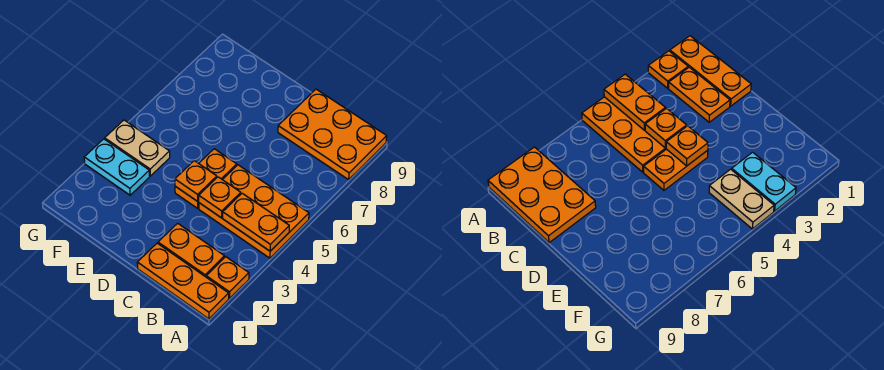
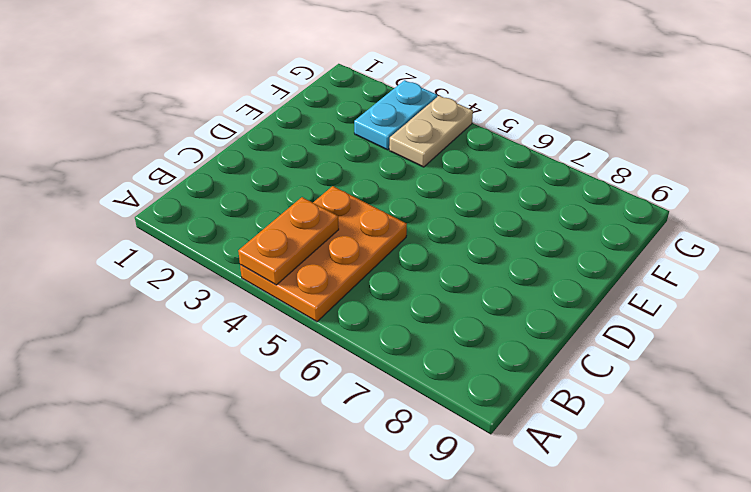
none -> orange 1x3 plate [137,243,229,319]
none -> orange 1x1 plate [206,257,249,299]

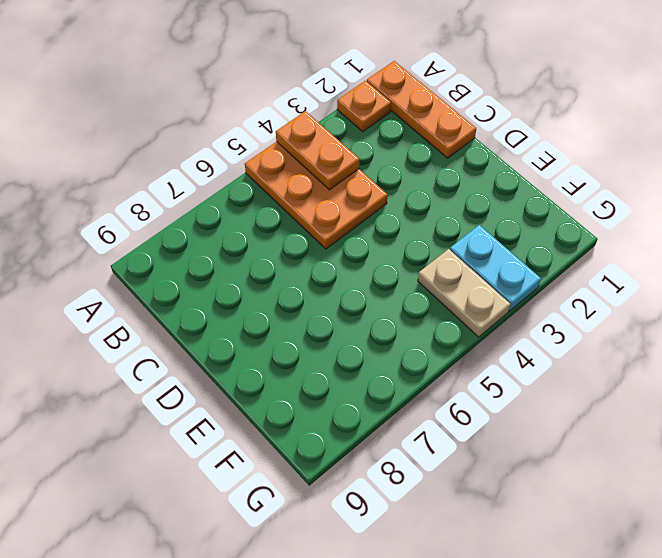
none -> orange 2x3 plate [278,89,387,180]
none -> orange 1x2 plate [158,223,225,277]

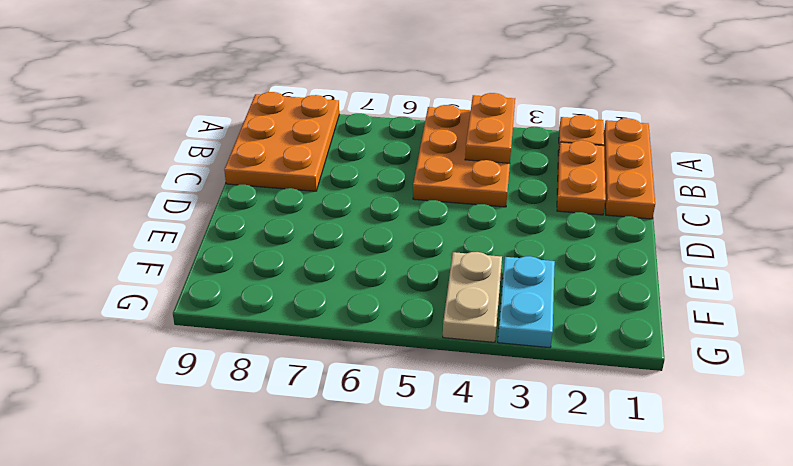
none -> orange 1x2 plate [175,149,237,208]
none -> orange 1x1 plate [199,177,241,218]

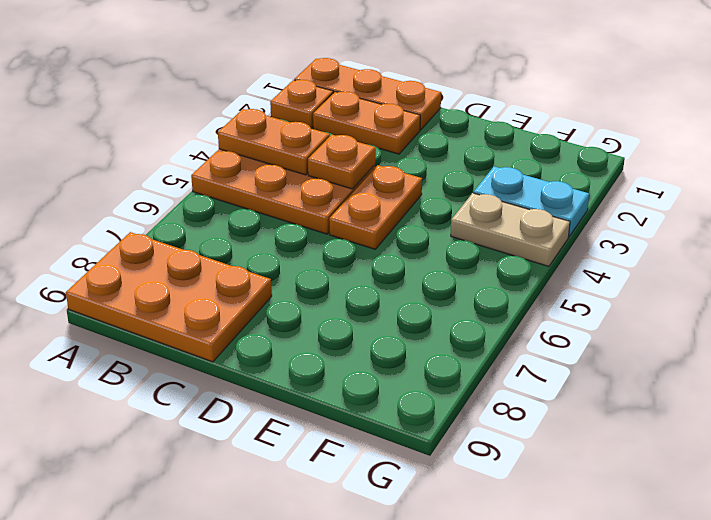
none -> orange 1x1 plate [175,161,217,201]

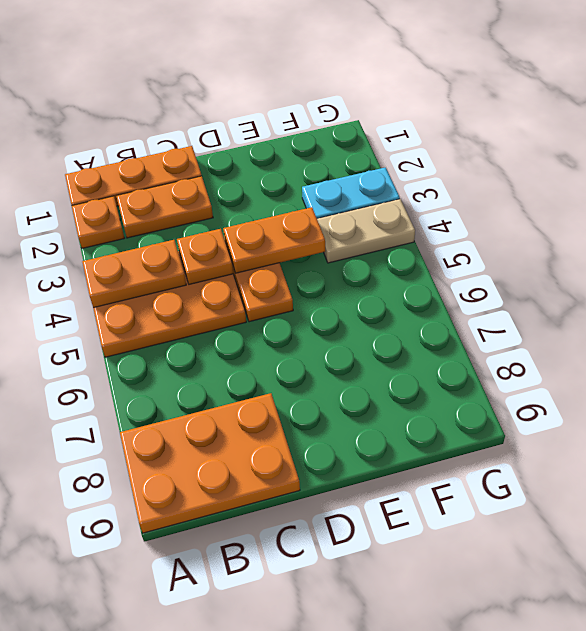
orange 1x2 plate [223,207,325,273] -> orange 1x1 plate [175,161,217,201]

